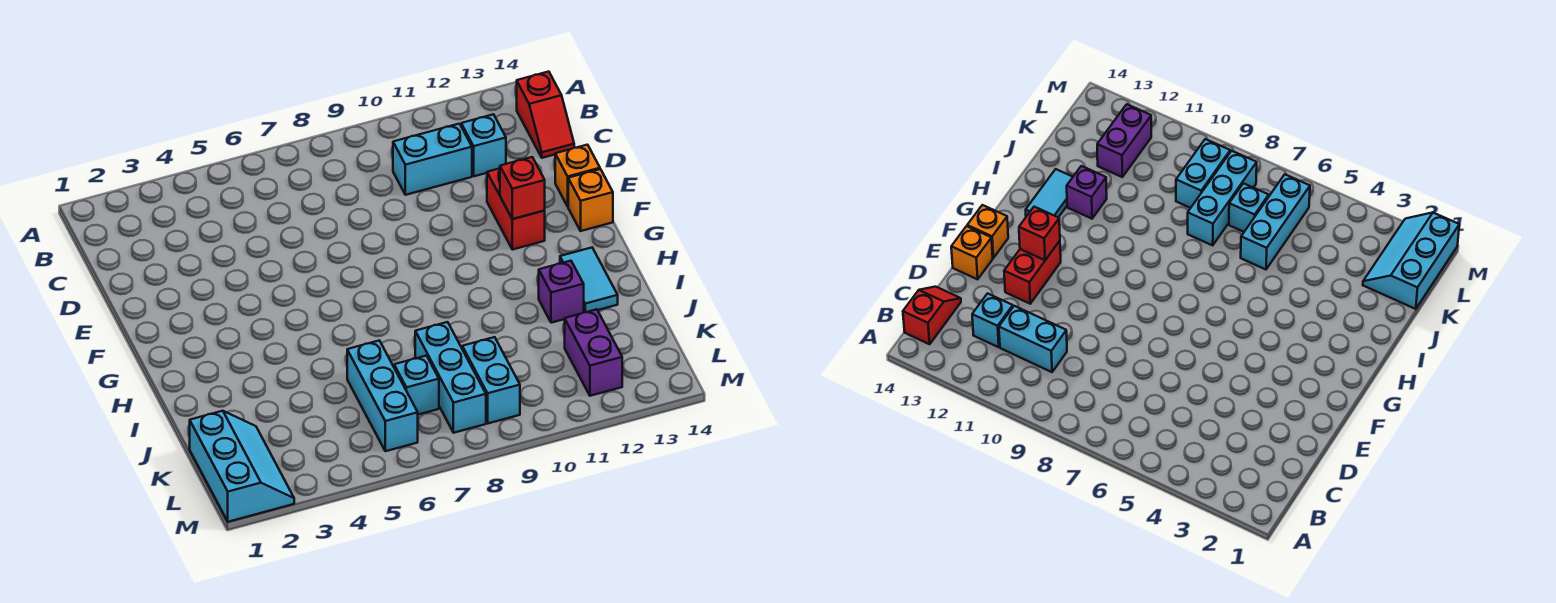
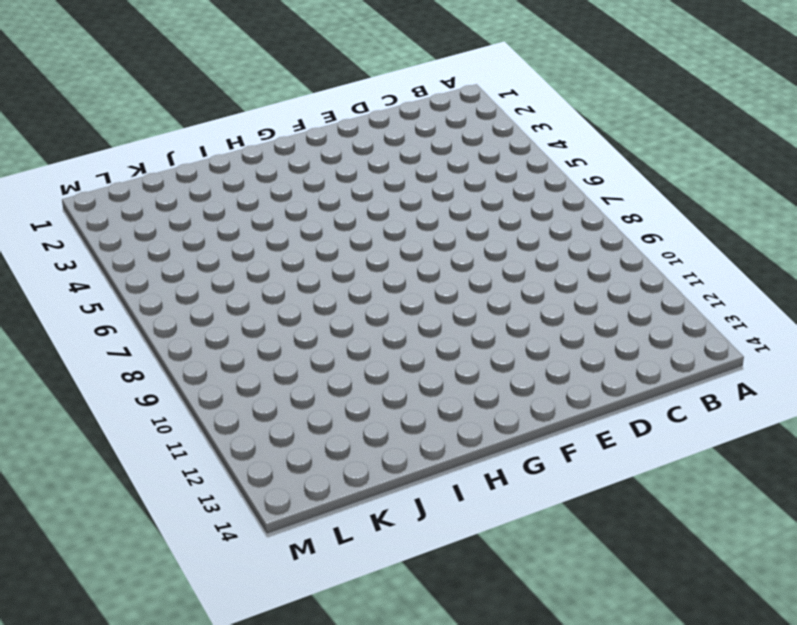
none -> red 1x2 slope [517,72,574,158]
none -> cyan 1x2 brick [393,124,472,195]
none -> cyan 1x1 brick [461,114,506,176]

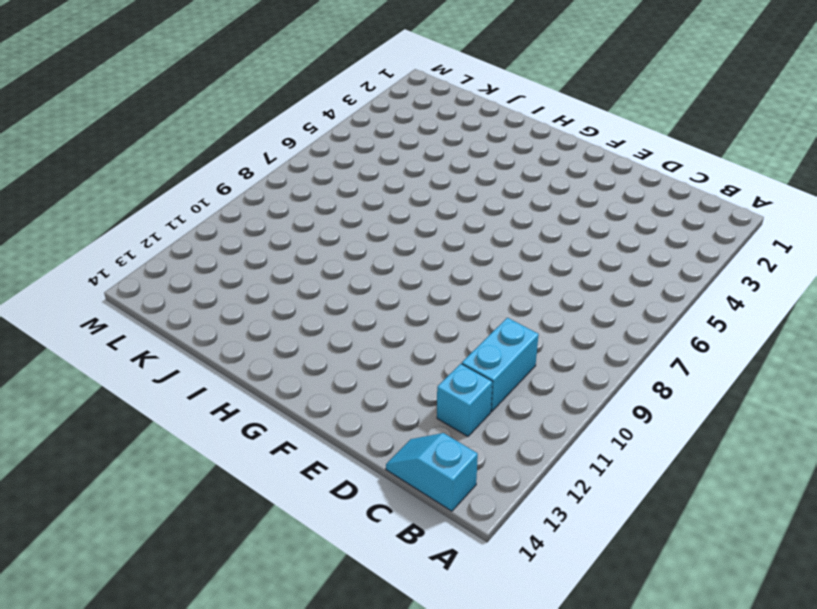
cyan 1x2 slope [386,433,478,511] -> red 1x2 slope [517,72,574,158]
none -> red 1x2 brick [487,168,545,250]
none -> orange 1x1 brick [555,145,600,206]
none -> orange 1x1 brick [568,169,613,231]

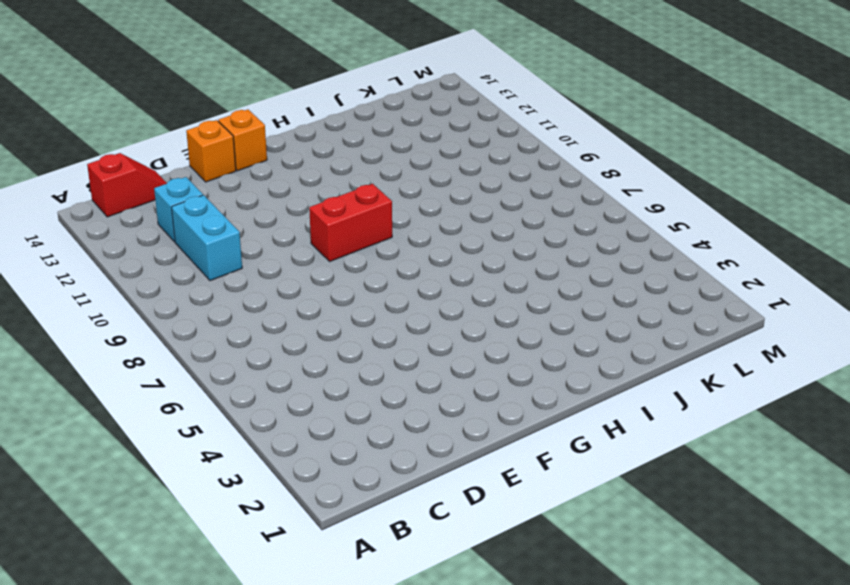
red 1x2 brick [309,184,392,262] -> red 1x2 brick moved to [487,168,545,250]
none -> cyan 1x2 tile [560,248,618,312]
none -> purple 1x1 brick [539,261,584,323]
none -> cyan 1x3 brick [347,340,418,451]

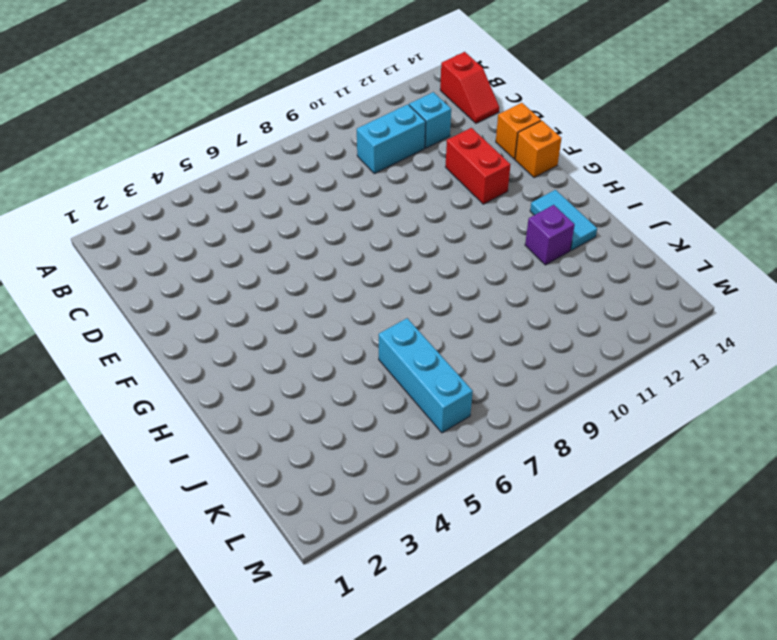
none -> cyan 1x3 brick [415,322,486,433]
none -> cyan 2x3 slope [190,411,294,522]
none -> cyan 1x1 brick [394,356,439,415]

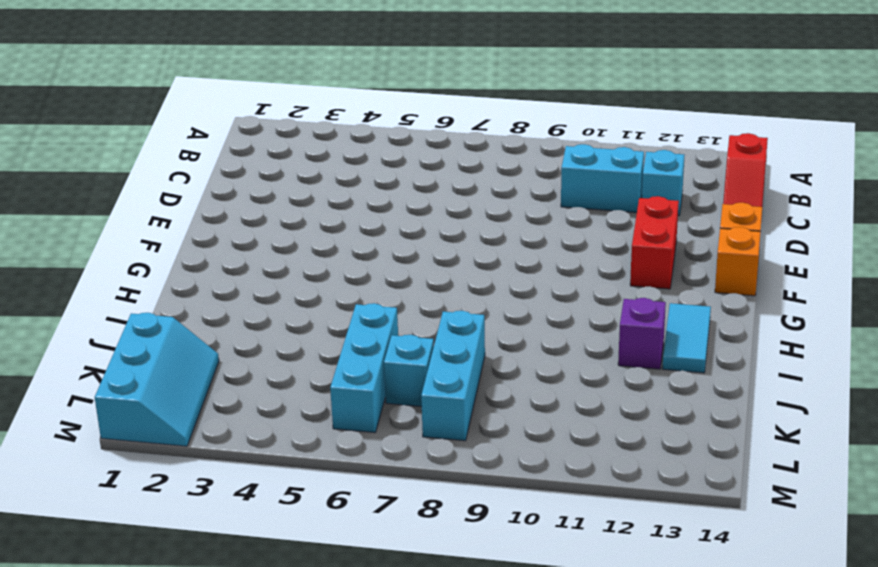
none -> cyan 1x2 brick [462,337,520,423]
none -> purple 1x2 brick [565,309,622,396]
none -> red 1x1 brick [500,157,545,219]

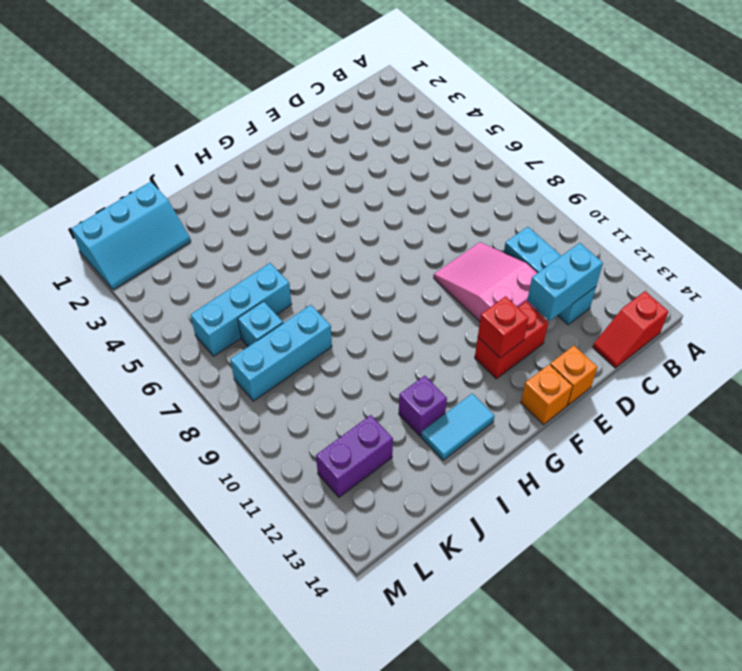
cyan 1x2 brick [527,243,603,321] -> cyan 1x2 brick moved to [462,337,520,423]
pink 2x3 slope [434,242,537,322] -> none

